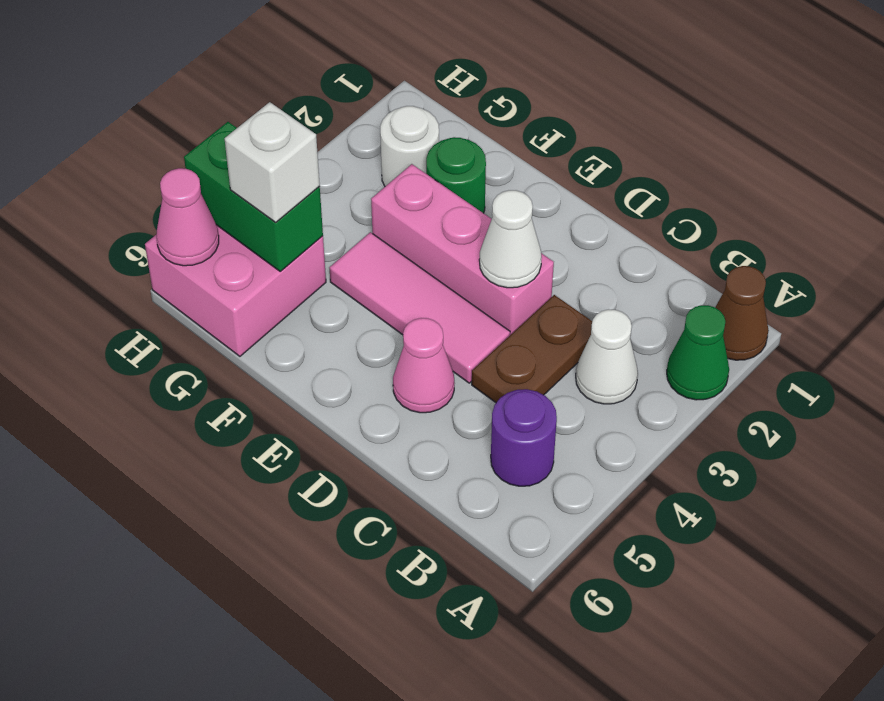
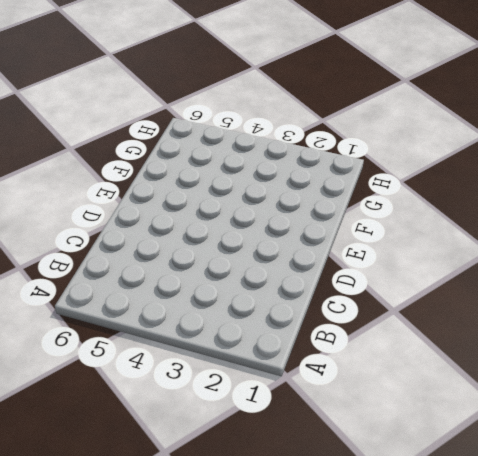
none -> brown 1x1 cone [715,266,769,360]
none -> green 1x1 cone [667,305,729,400]
none -> white 1x1 cone [576,309,638,404]

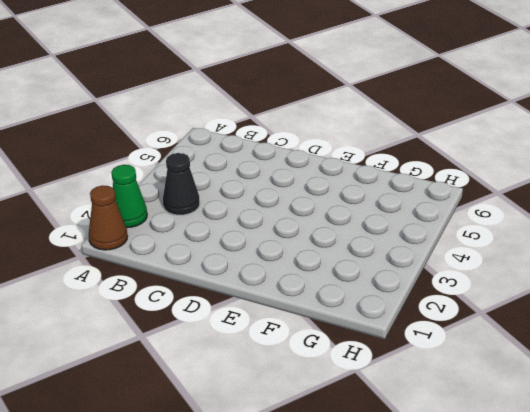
black 1x1 cone [163,153,200,215] -> white 1x1 cone [576,309,638,404]
none -> purple 1x1 round brick [491,389,557,486]
none -> brown 1x2 plate [472,295,592,403]
none -> pink 1x3 brick [371,164,554,335]

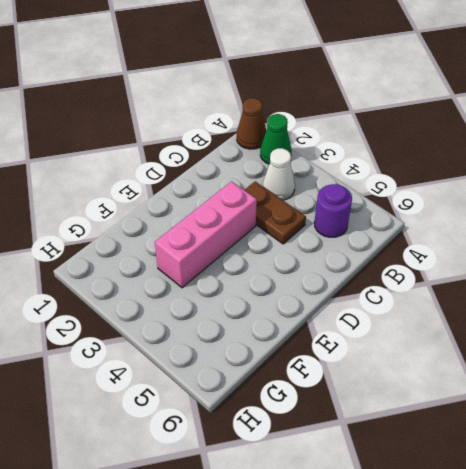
none -> pink 1x3 tile [330,232,510,383]
none -> pink 1x1 cone [393,318,455,413]
none -> green 1x1 round brick [426,137,486,213]

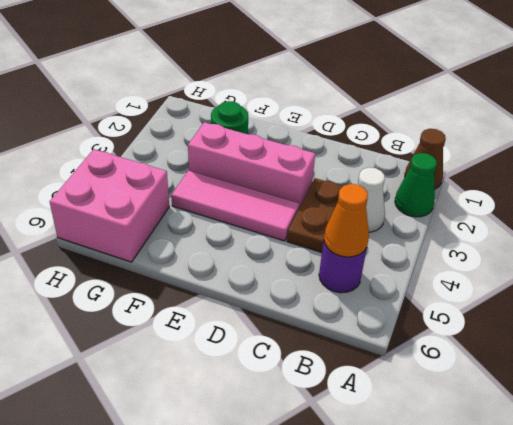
orange 1x1 cone [324,184,369,257] -> none
none -> pink 1x1 cone [393,318,455,413]
none -> white 1x1 round brick [380,106,439,186]
none -> white 1x1 cone [479,190,542,288]

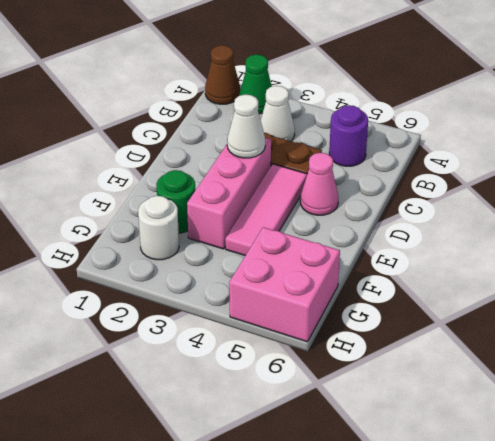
none -> green 1x2 brick [184,122,323,271]
none -> pink 1x1 cone [156,168,219,266]
none -> white 1x1 brick [225,102,320,223]

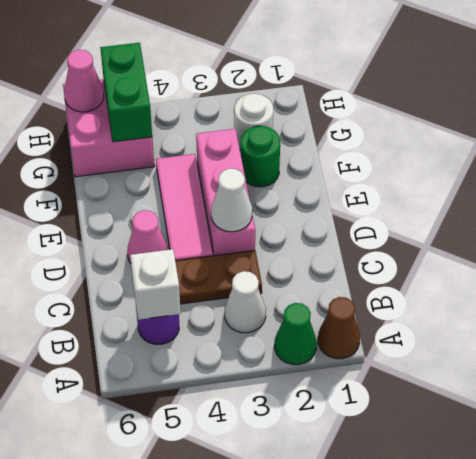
white 1x1 brick [130,249,181,320] -> white 1x1 brick moved to [225,102,320,223]

